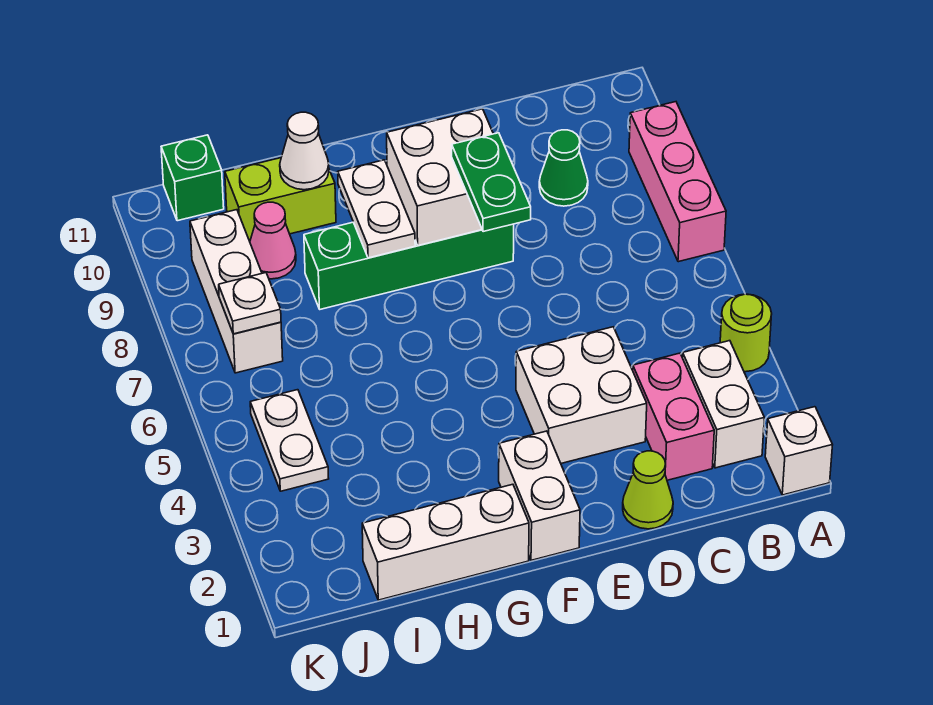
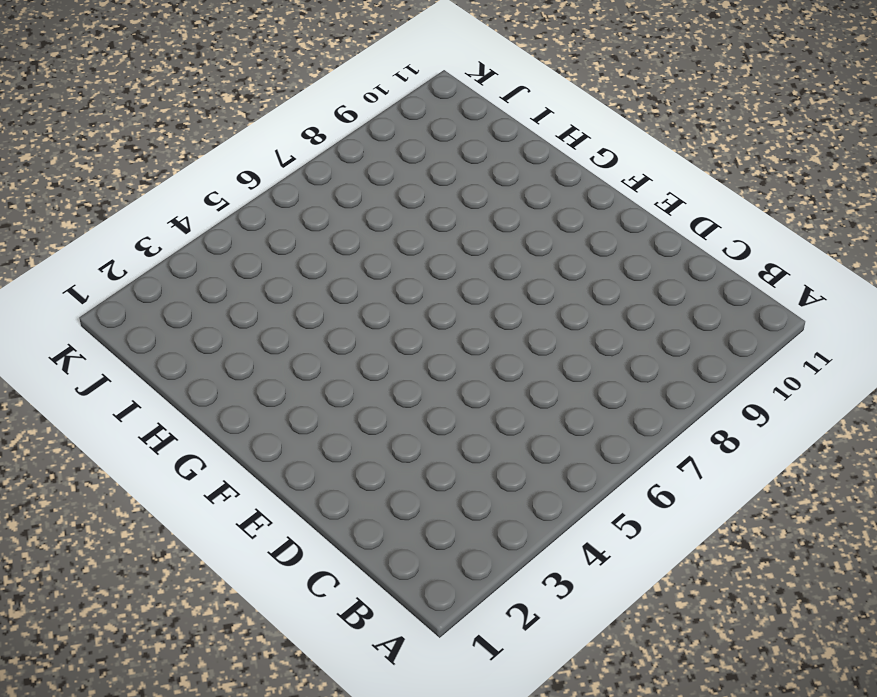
none -> white 1x1 brick [765,407,832,495]
none -> lime 1x1 round brick [720,294,772,372]
none -> pink 1x3 brick [629,102,726,262]

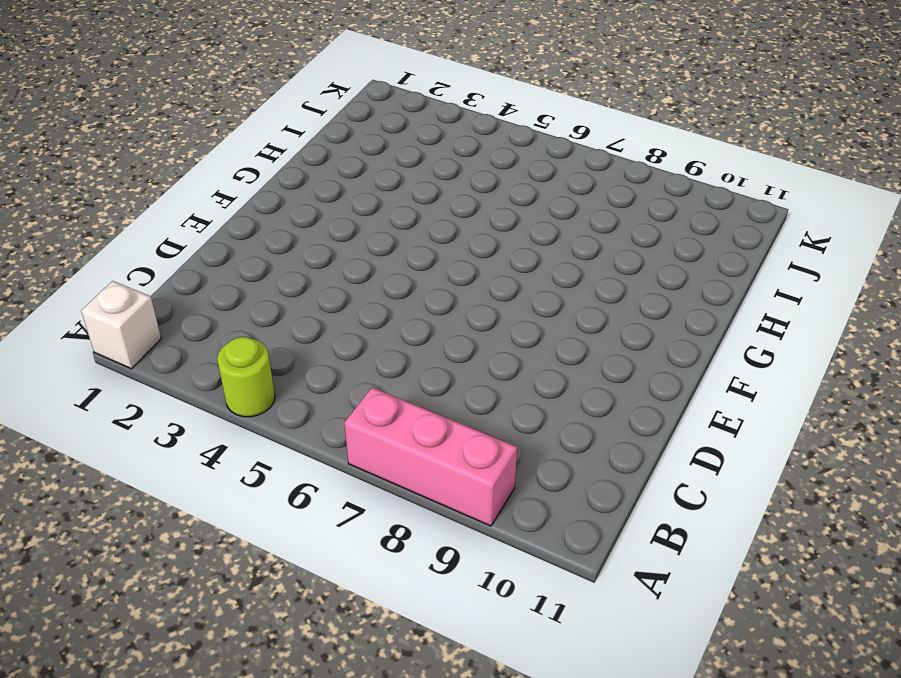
none -> white 1x2 brick [682,341,764,468]
none -> pink 1x2 brick [633,353,714,480]
none -> green 1x1 cone [539,130,588,206]

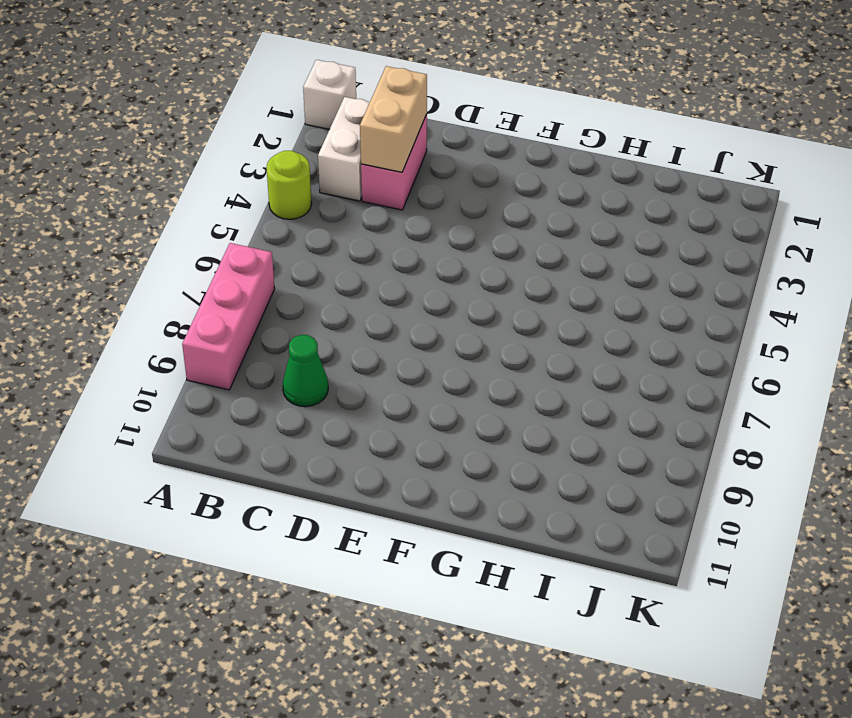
tan 1x2 brick [360,66,427,172] -> none
none -> lime 1x1 cone [623,451,673,529]
none -> white 2x2 brick [516,327,647,463]
none -> green 1x4 brick [304,222,514,309]

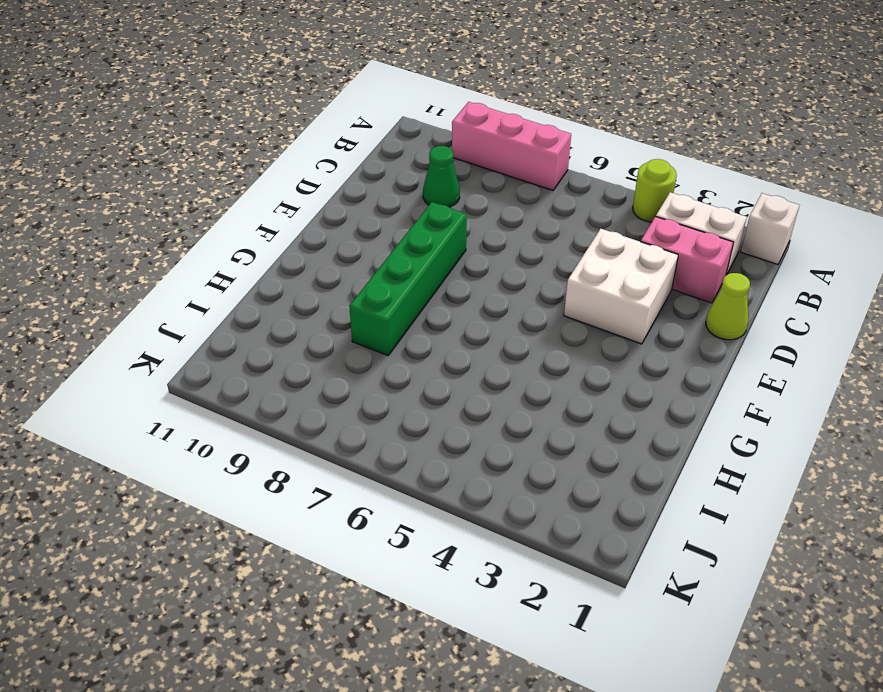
none -> white 1x2 brick [499,431,580,560]
none -> white 1x3 brick [362,484,529,600]
none -> lime 1x2 brick [225,158,336,241]

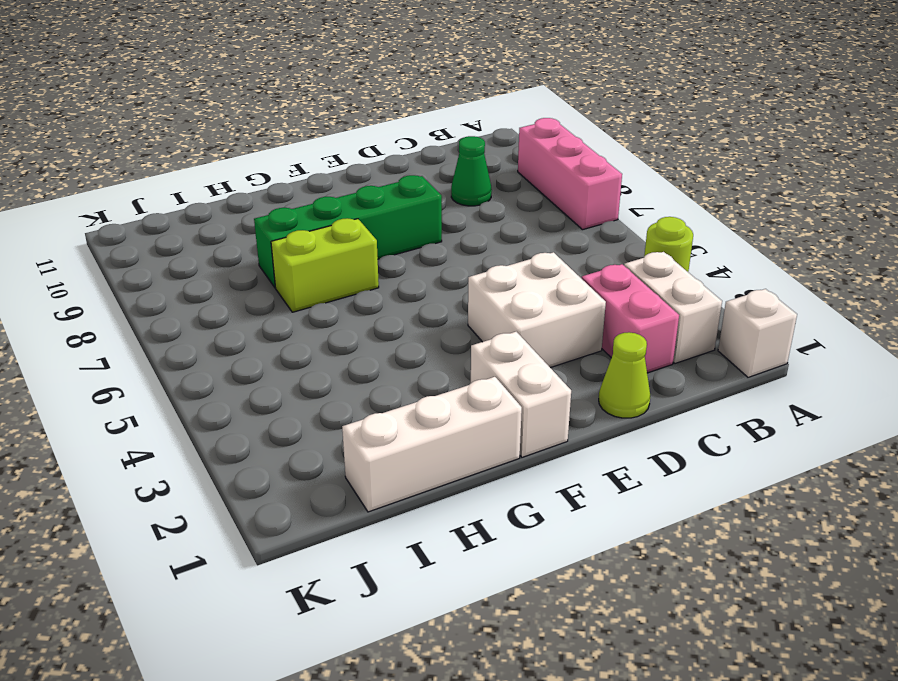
lime 1x2 brick [271,218,379,312] -> lime 1x2 brick moved to [225,158,336,241]
none -> pink 1x1 cone [250,202,296,279]
none -> white 1x2 plate [250,390,329,491]
none -> white 1x3 brick [190,210,283,373]

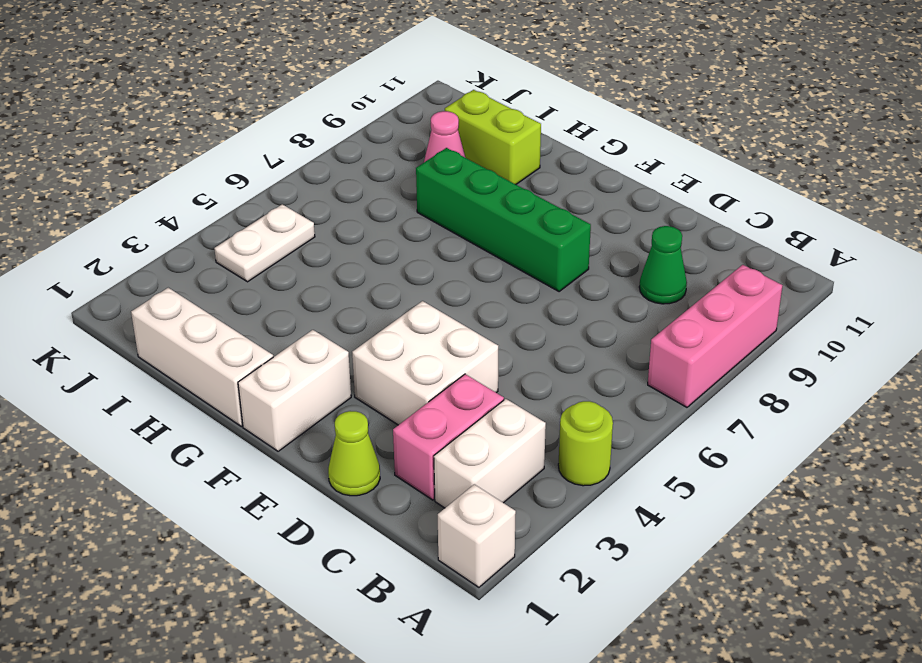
none -> white 1x3 brick [190,210,283,373]
none -> green 1x1 brick [161,135,224,221]
none -> white 2x2 brick [387,109,493,245]

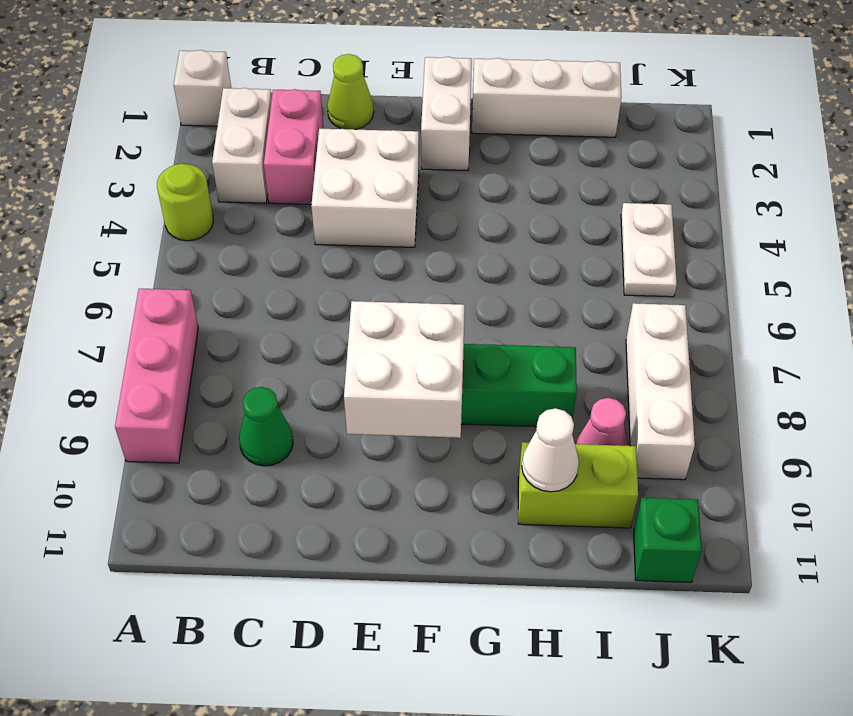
none -> white 1x2 plate [338,160,415,258]
none -> white 1x1 plate [219,273,281,334]
none -> green 1x2 plate [452,133,531,232]

